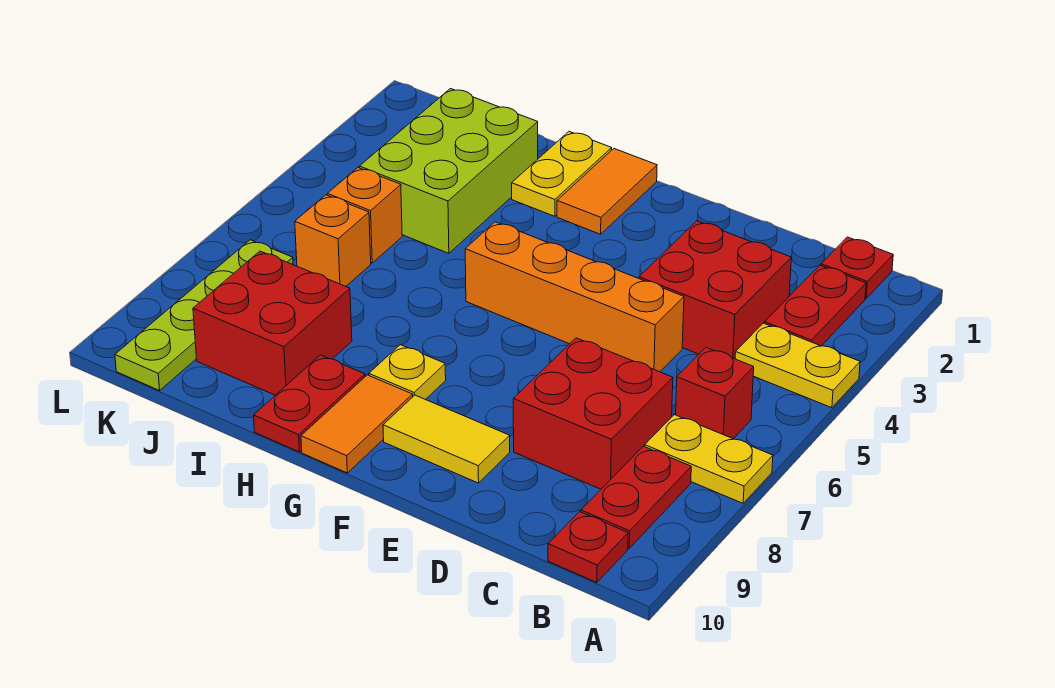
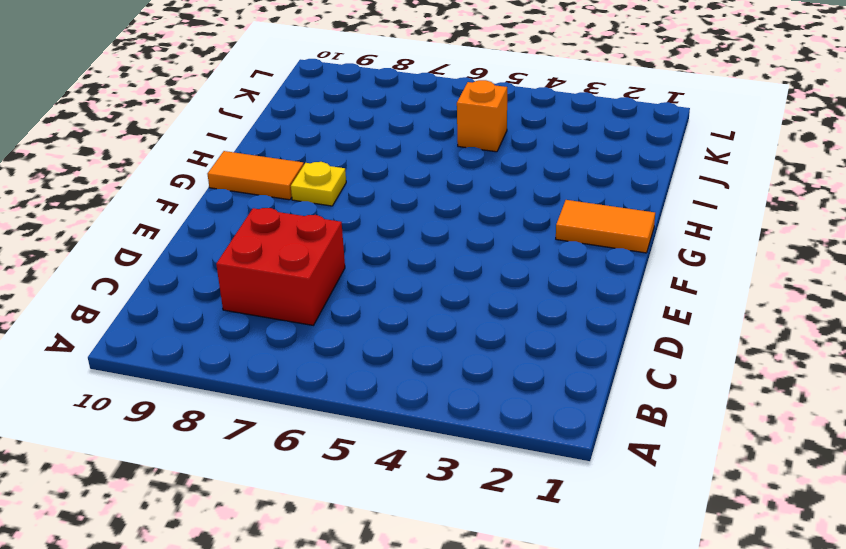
none -> yellow 1x2 plate [735,323,860,408]
none -> yellow 1x2 plate [645,415,773,503]
none -> red 1x1 plate [821,237,893,298]

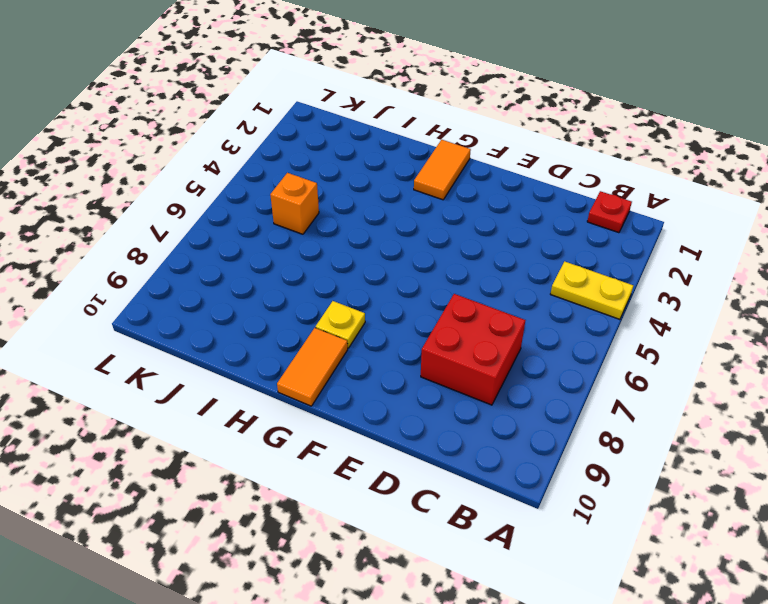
none -> yellow 1x2 plate [645,415,773,503]
none -> red 1x2 plate [765,265,866,346]
none -> red 1x1 brick [676,348,754,439]

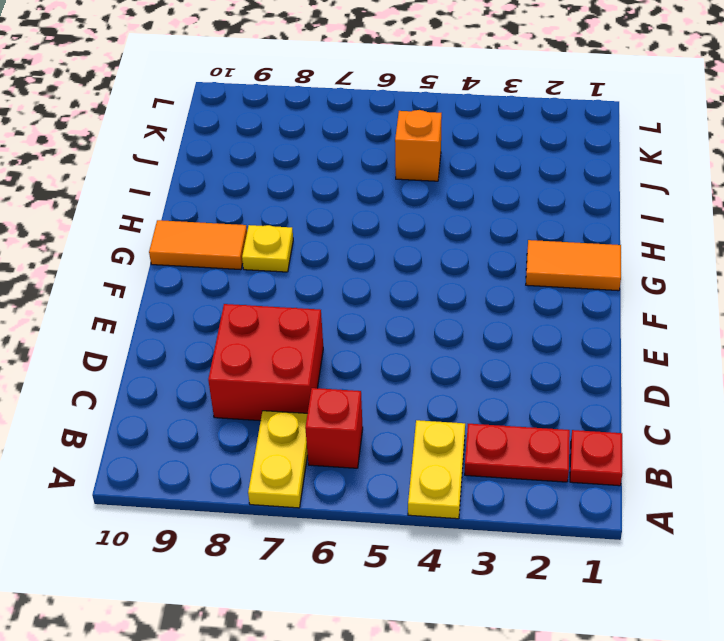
none -> red 1x2 plate [581,446,691,548]
none -> red 1x1 plate [548,512,628,583]
none -> red 2x2 brick [639,221,791,359]

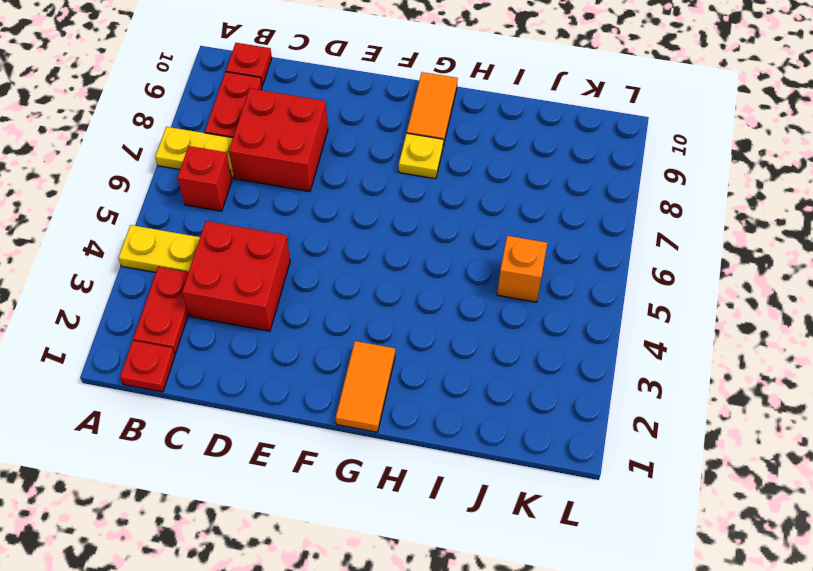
none -> orange 1x4 brick [465,222,684,372]
none -> yellow 1x2 tile [383,395,510,483]
none -> yellow 1x2 plate [512,132,612,216]

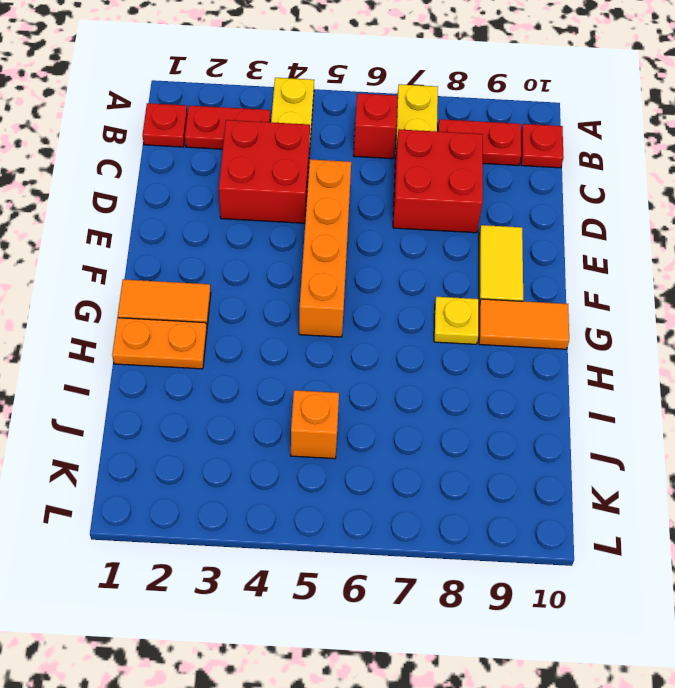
orange 1x2 plate [112,318,207,369] -> yellow 1x2 plate [512,132,612,216]
none -> red 1x2 plate [254,355,365,452]
none -> lime 2x3 brick [359,89,538,253]
none -> red 2x2 brick [193,251,352,395]

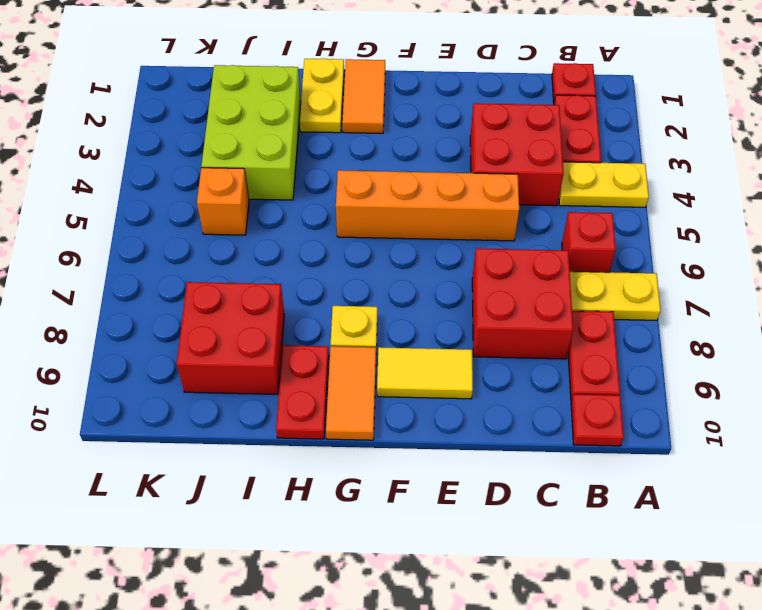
none -> orange 1x1 brick [295,195,371,286]
none -> lime 1x4 plate [115,240,293,391]

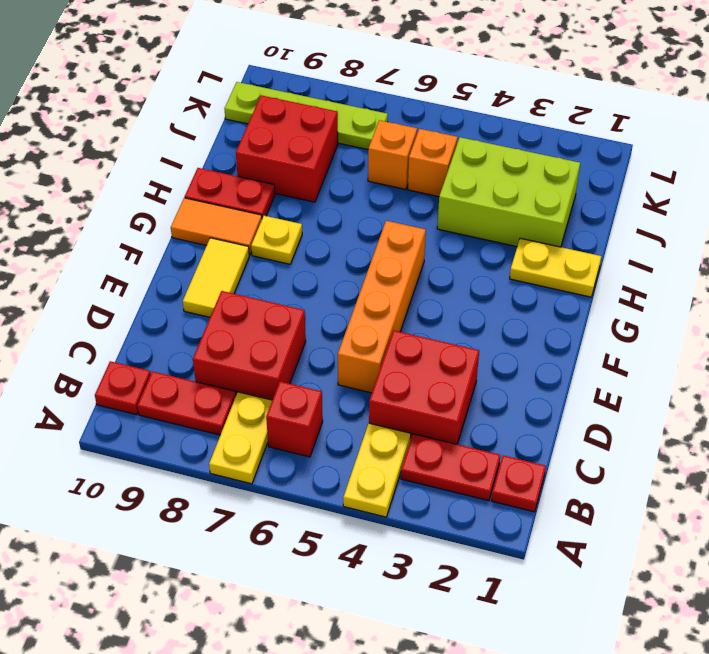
none -> orange 1x2 tile [557,149,657,234]

